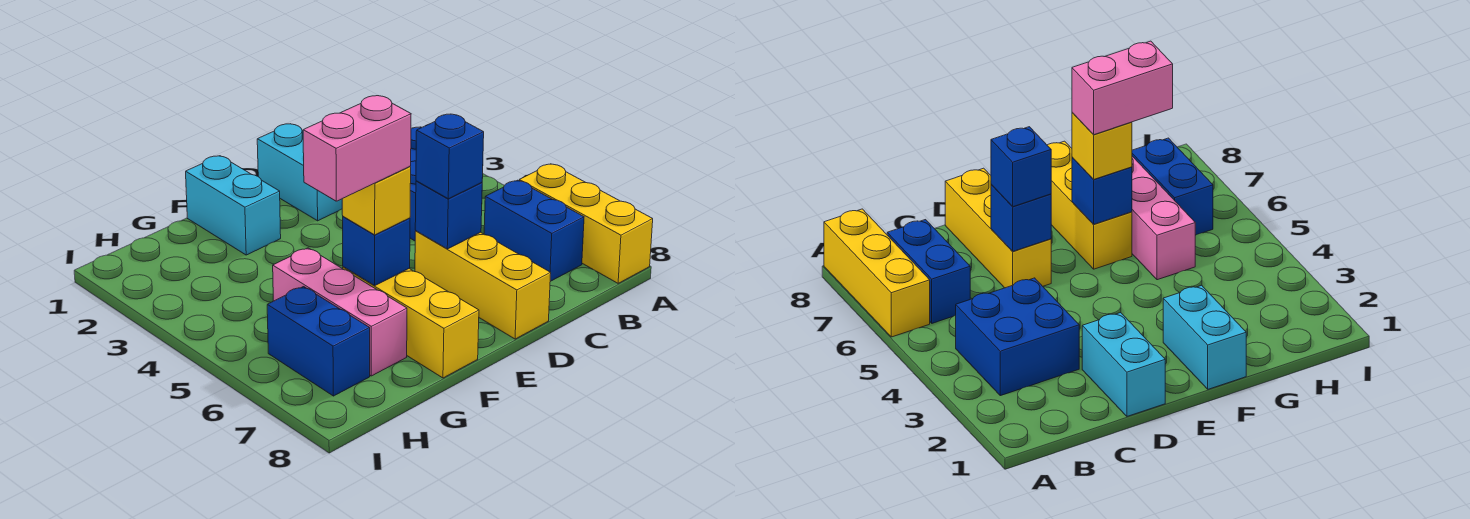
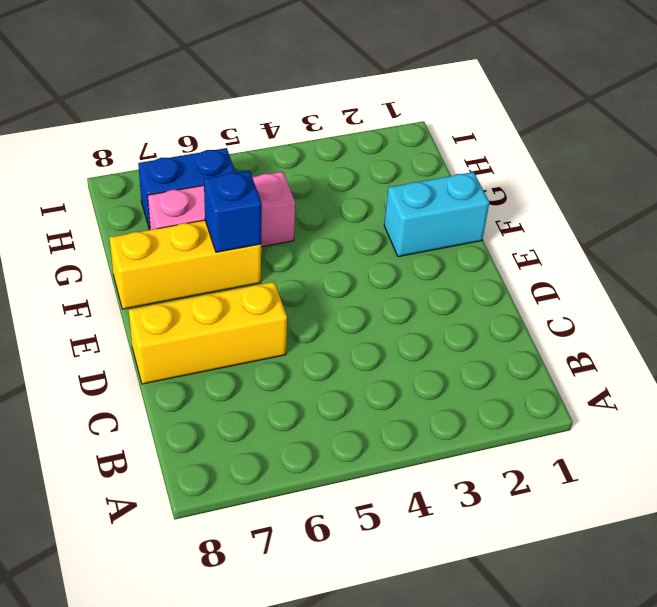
none -> yellow 1x3 brick [519,164,653,283]
none -> blue 2x2 brick [956,278,1079,396]
none -> blue 1x2 brick [484,180,584,281]

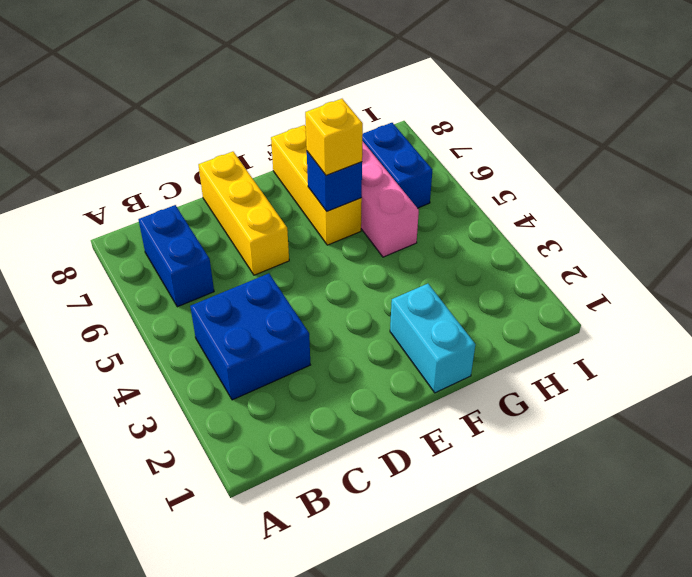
none -> yellow 1x3 brick [519,164,653,283]
none -> cyan 1x2 brick [257,124,342,221]
none -> blue 1x1 brick [415,181,482,249]

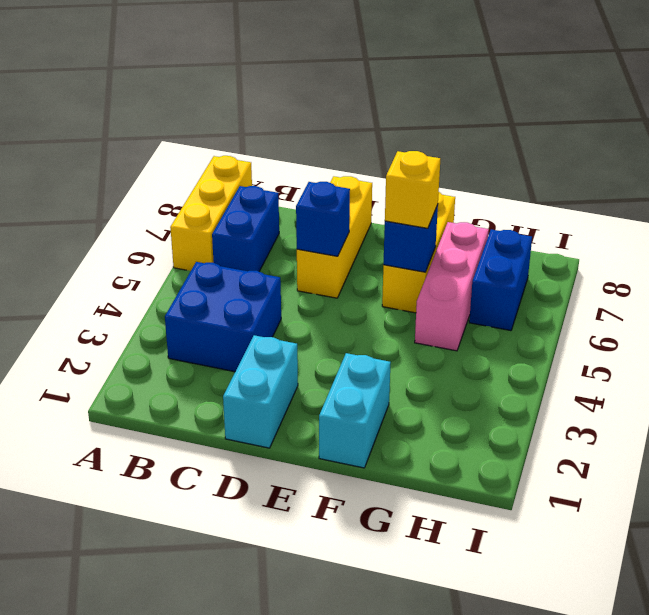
none -> blue 1x1 brick [416,114,484,199]
none -> pink 1x2 brick [303,96,411,201]

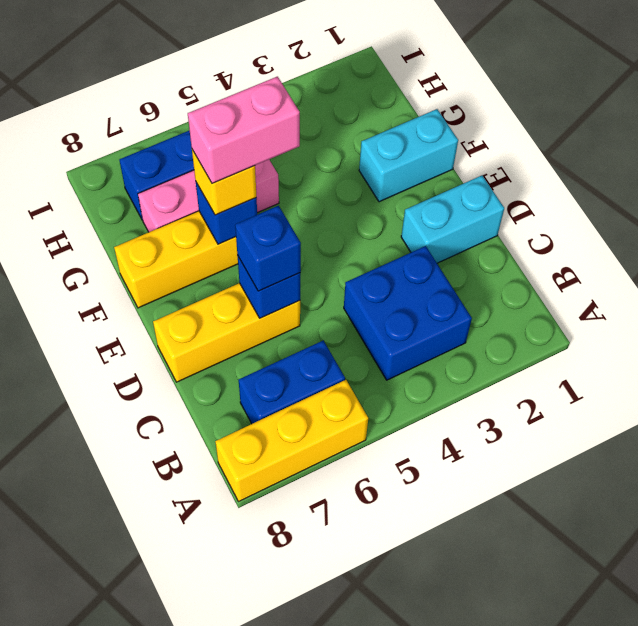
pink 1x2 brick [188,77,300,184] -> pink 1x2 brick turned to [303,96,411,201]

